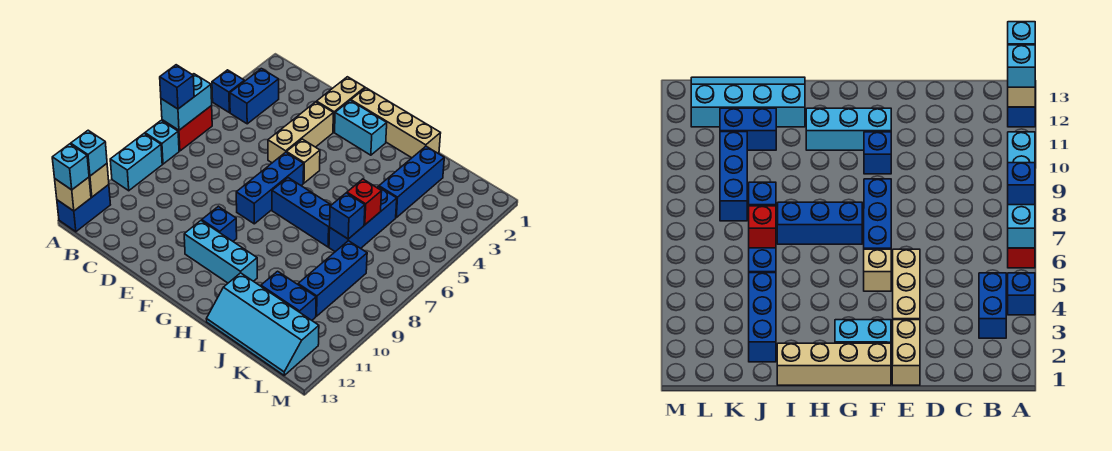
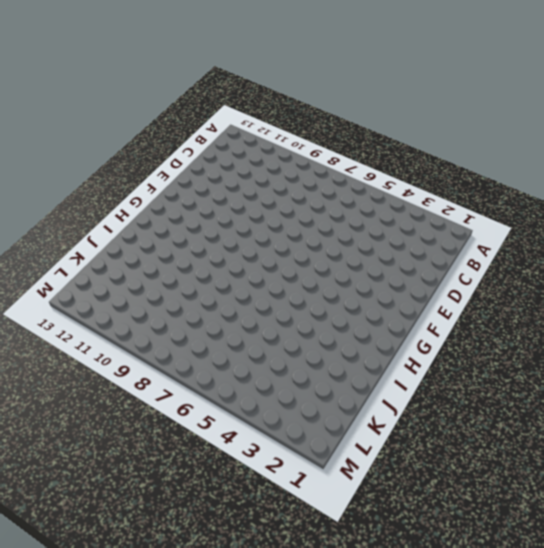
none -> blue 1x1 brick [212,70,244,113]
none -> red 1x2 brick [162,106,212,151]
none -> cyan 1x1 brick [145,120,179,164]

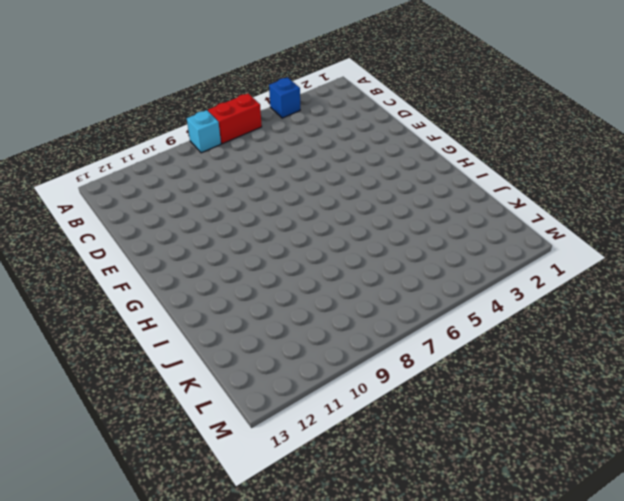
none -> cyan 1x2 brick [110,133,162,191]
none -> blue 1x2 brick [57,185,110,232]
none -> blue 1x2 brick [230,69,279,124]

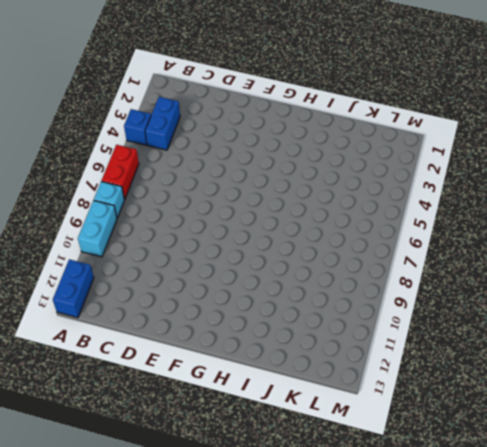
none -> tan 1x2 brick [317,77,365,132]
none -> tan 1x3 brick [268,102,333,163]
none -> tan 1x4 brick [351,88,441,158]

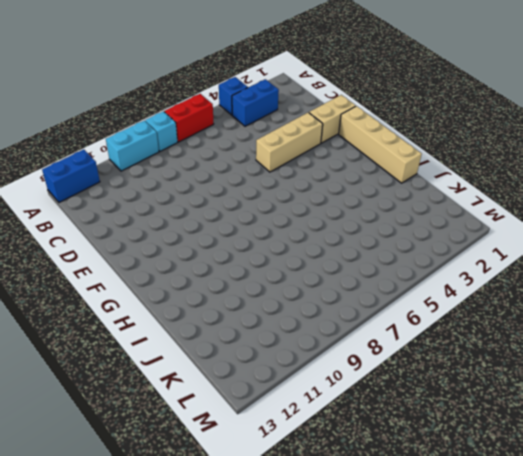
none -> cyan 1x2 brick [335,100,387,155]
none -> tan 1x1 brick [287,139,320,183]
none -> blue 1x3 brick [236,152,304,224]

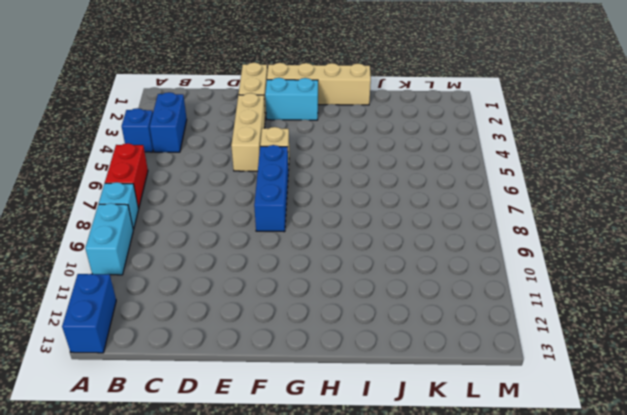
none -> blue 1x1 brick [202,206,237,241]
none -> cyan 1x3 brick [184,221,257,283]
none -> blue 1x3 brick [272,178,331,247]

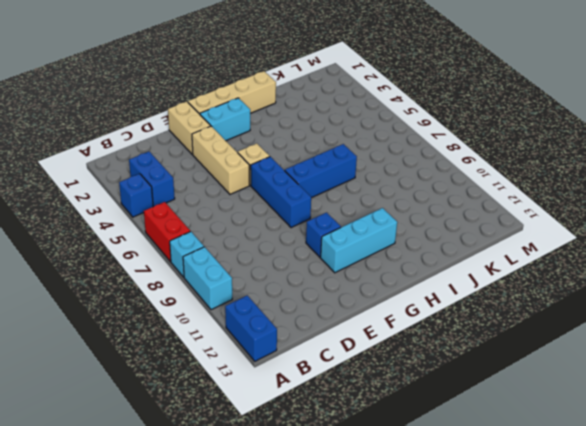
none -> cyan 2x4 slope [207,273,319,375]
none -> blue 1x3 brick [379,146,444,217]
none -> blue 1x3 brick [329,187,397,252]

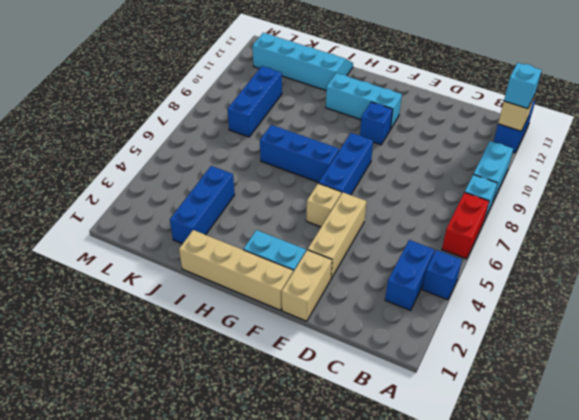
none -> blue 1x3 brick [329,187,397,252]
none -> blue 1x2 brick [261,271,316,320]
none -> cyan 1x2 brick [161,74,212,130]

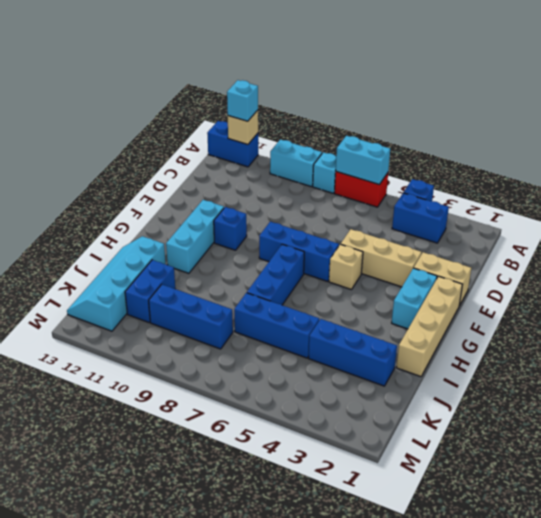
none -> tan 1x1 brick [55,177,91,211]
none -> red 1x1 brick [347,179,382,225]
none -> blue 1x1 brick [330,193,365,239]

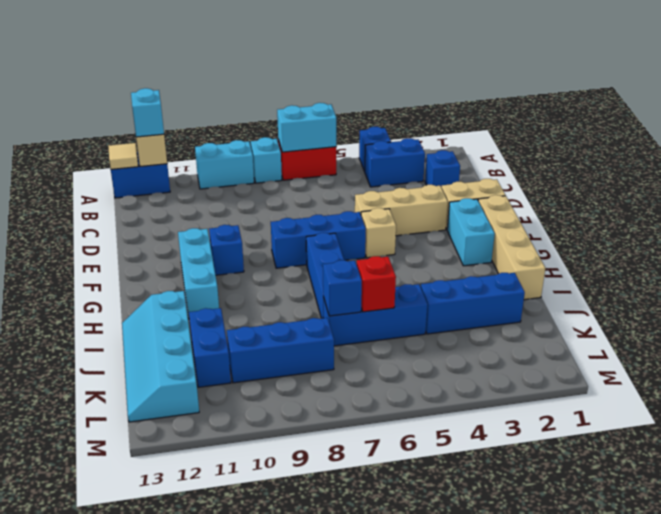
tan 1x1 tile [108,143,138,169] -> tan 1x1 brick [55,177,91,211]
blue 1x1 brick [425,150,460,187] -> blue 1x1 brick moved to [160,65,194,109]
none -> cyan 1x1 brick [52,144,89,190]

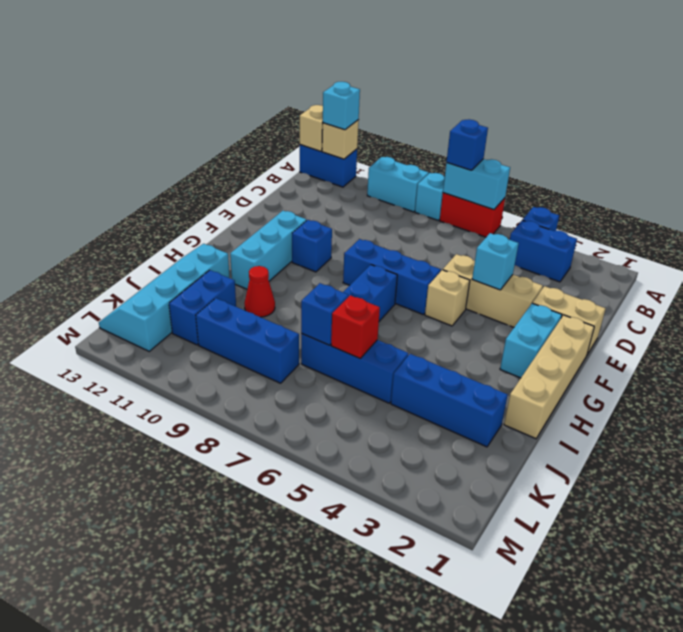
cyan 1x1 brick [472,233,519,290] -> cyan 1x1 brick moved to [52,144,89,190]
red 1x1 cone [245,266,275,317] -> none

